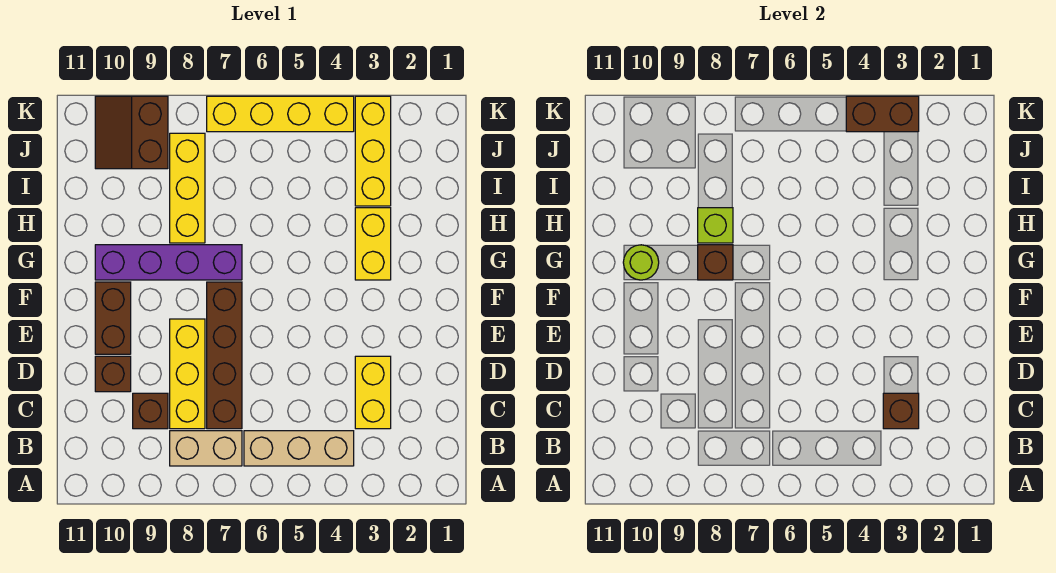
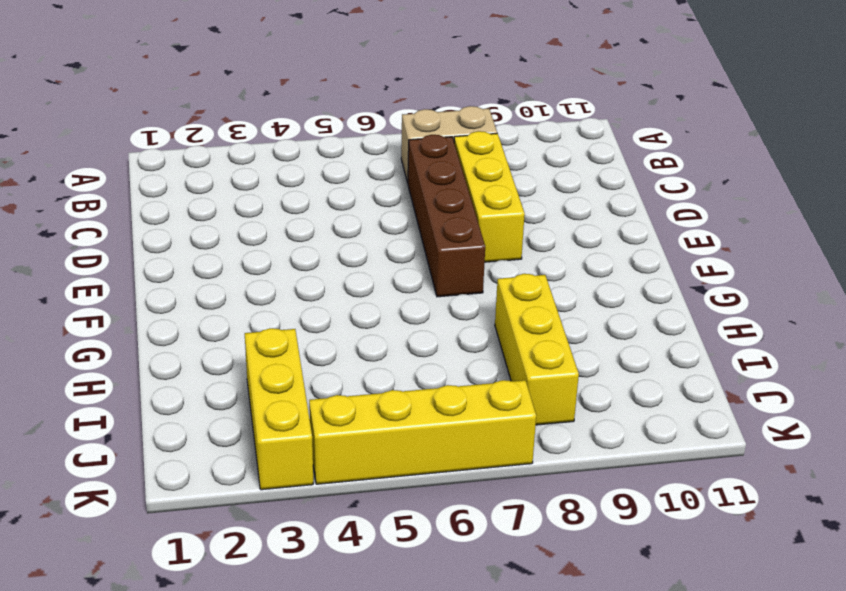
none -> tan 1x3 brick [244,431,354,466]
none -> yellow 1x2 brick [355,356,391,429]
none -> brown 1x1 brick [133,393,168,429]

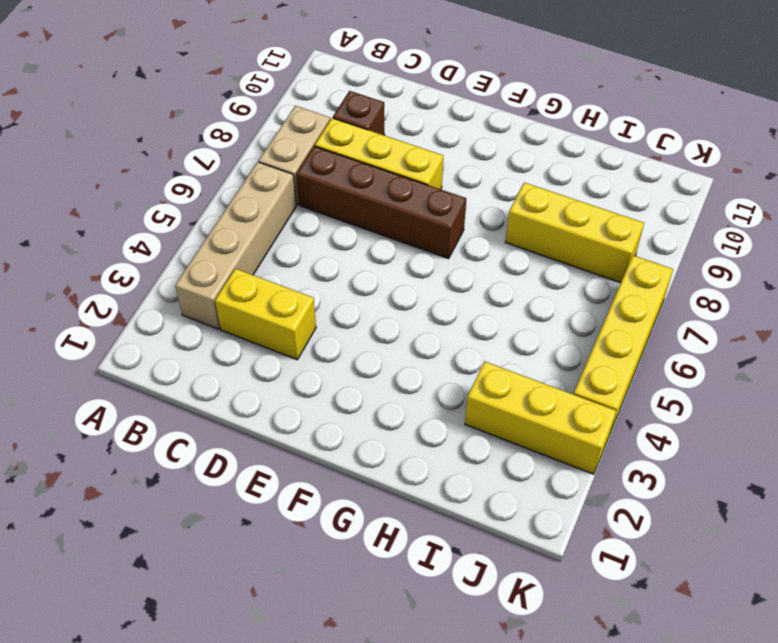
tan 1x4 brick [175,162,296,329] -> tan 1x3 brick [244,431,354,466]
none -> brown 1x1 brick [95,356,131,392]
none -> brown 1x2 brick [95,282,131,354]
none -> yellow 1x2 brick [355,208,391,280]

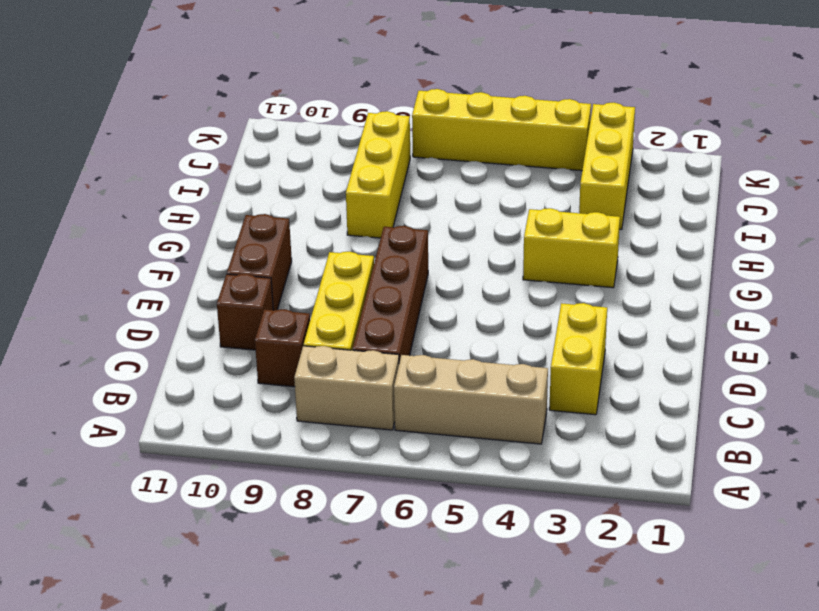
yellow 1x2 brick [523,208,620,288] -> yellow 1x2 brick turned to [355,208,391,280]
none -> purple 1x4 brick [95,245,242,280]
none -> brown 2x2 slope [95,96,168,169]
none -> brown 1x1 brick [883,393,919,429]

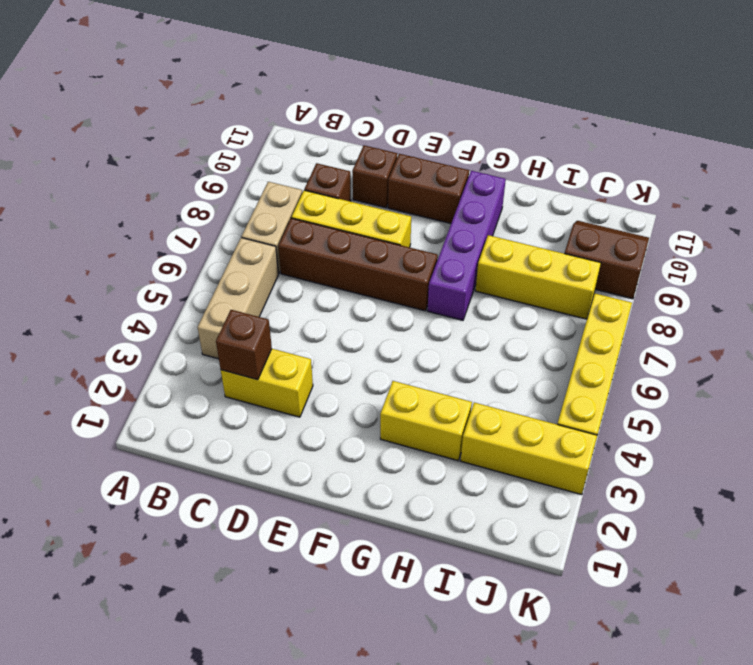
none -> brown 1x1 brick [698,245,733,280]
none -> lime 1x1 round brick [623,245,659,280]
none -> lime 1x1 brick [698,208,733,243]

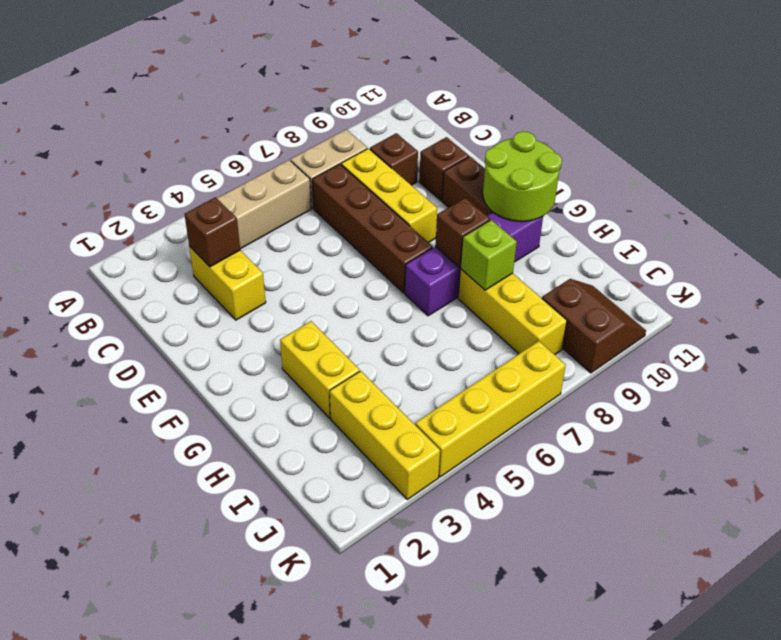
lime 2x2 round brick [483,131,562,221] -> lime 1x1 round brick [623,245,659,280]
none -> brown 1x2 brick [846,96,919,132]

